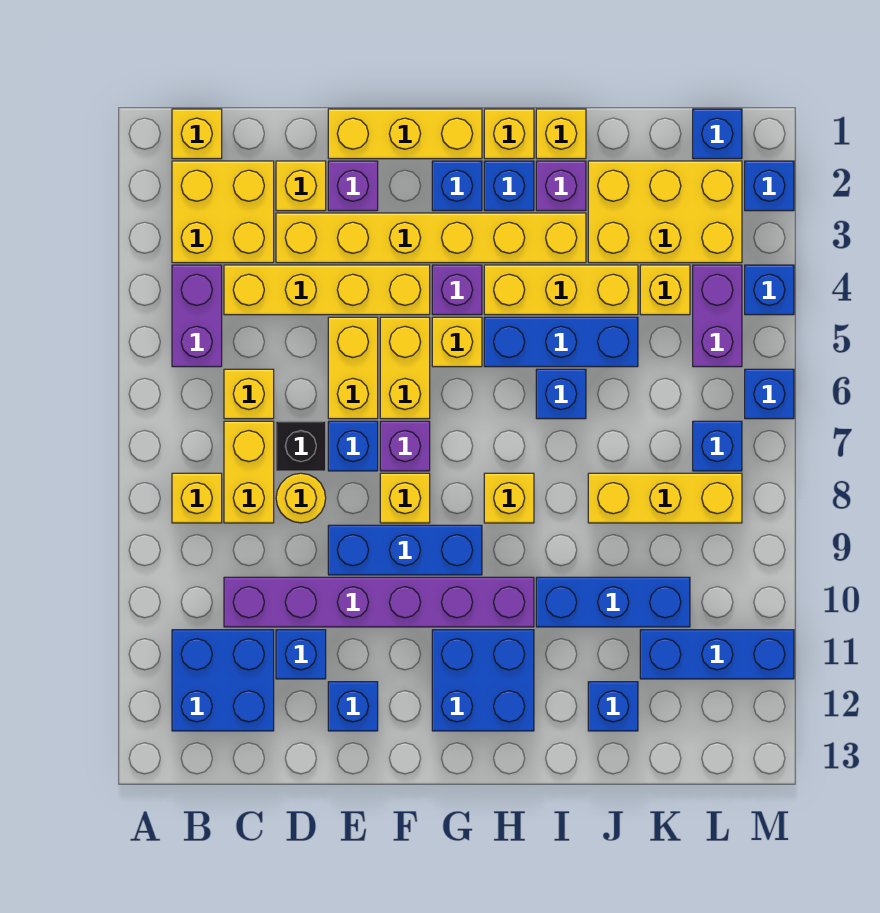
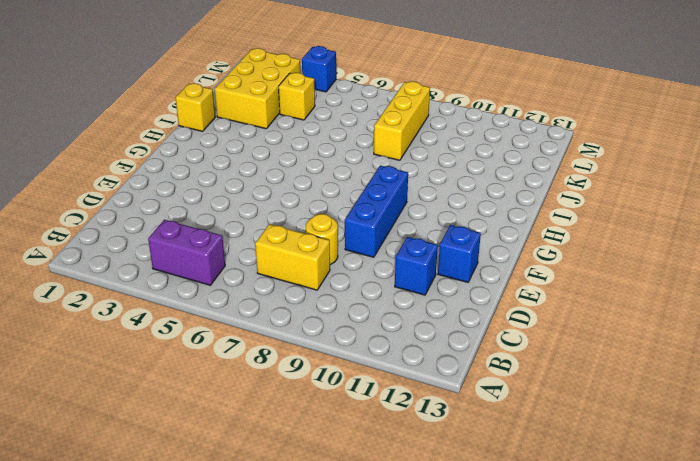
none -> yellow 1x1 brick [172,109,222,159]
none -> yellow 2x2 brick [172,161,274,263]
none -> yellow 1x1 brick [172,473,222,523]
none -> blue 2x2 brick [172,630,274,731]

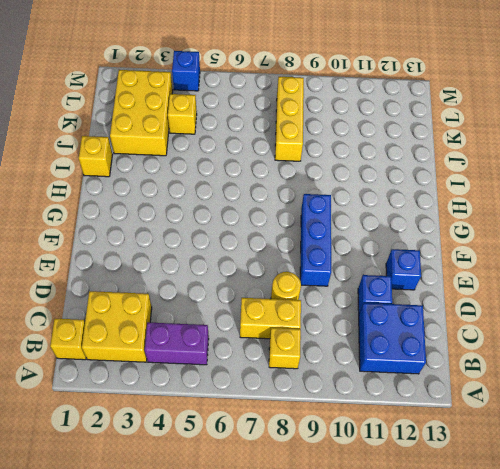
none -> yellow 1x4 brick [224,265,430,315]
none -> yellow 1x1 brick [224,369,274,419]
none -> purple 1x6 brick [224,577,534,627]
none -> yellow 1x1 brick [276,161,326,211]

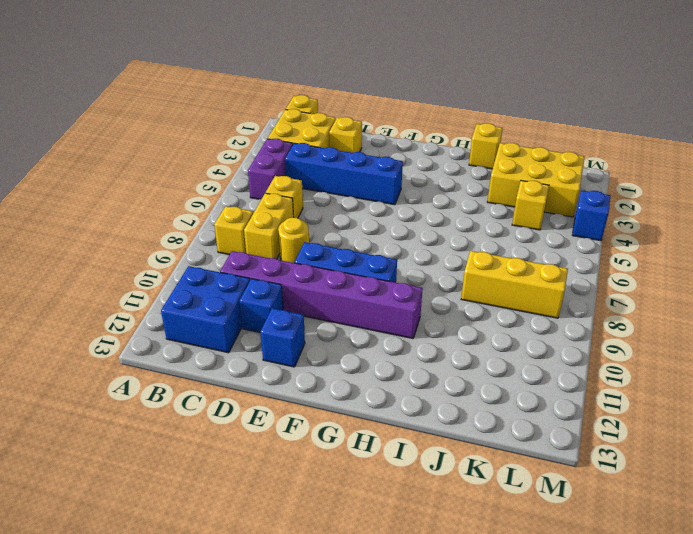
blue 1x4 brick [285,143,403,205] -> yellow 1x4 brick [224,265,430,315]
none -> yellow 1x6 brick [276,213,586,263]
none -> black 1x1 brick [276,421,326,471]
none -> yellow 1x3 brick [328,109,482,159]
none -> purple 1x1 brick [328,161,378,211]

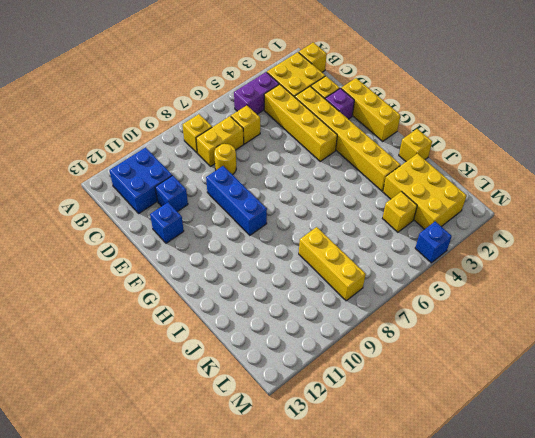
none -> purple 1x6 brick [224,577,534,627]
none -> black 1x1 brick [276,421,326,471]
none -> yellow 1x2 brick [328,317,378,419]
none -> blue 1x1 brick [328,421,378,471]

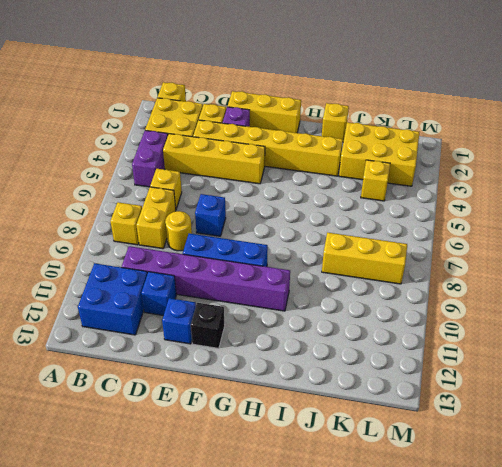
black 1x1 brick [191,303,225,348] -> black 1x1 brick moved to [276,421,326,471]
none -> yellow 1x2 brick [328,317,378,419]
none -> yellow 1x2 brick [380,317,430,419]
none -> purple 1x1 brick [380,421,430,471]
none -> yellow 1x1 brick [380,473,430,523]

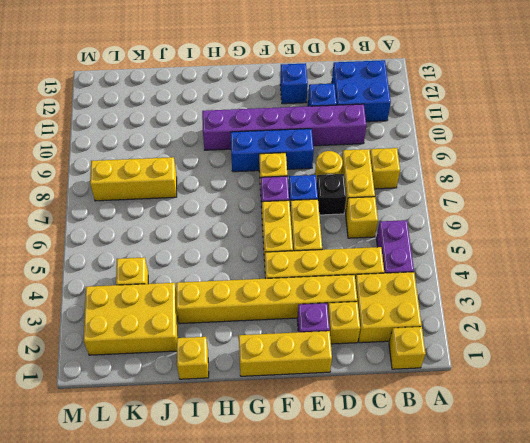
none -> blue 1x1 brick [432,161,482,211]
none -> purple 1x1 brick [432,265,482,315]
none -> yellow 1x1 brick [432,317,482,367]
none -> blue 2x2 brick [432,630,534,731]

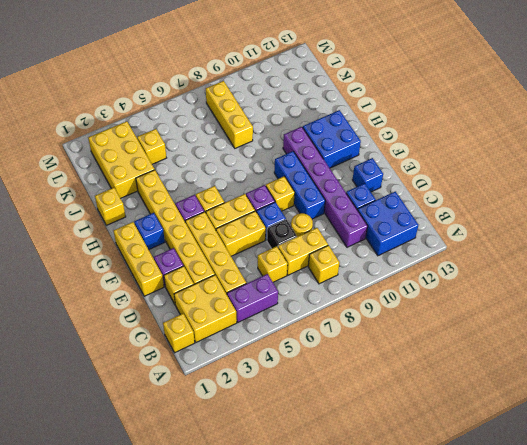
none -> yellow 1x1 brick [484,109,534,159]
none -> blue 1x1 brick [484,161,534,211]
none -> yellow 1x3 brick [484,265,638,315]
none -> blue 1x3 brick [484,317,638,367]

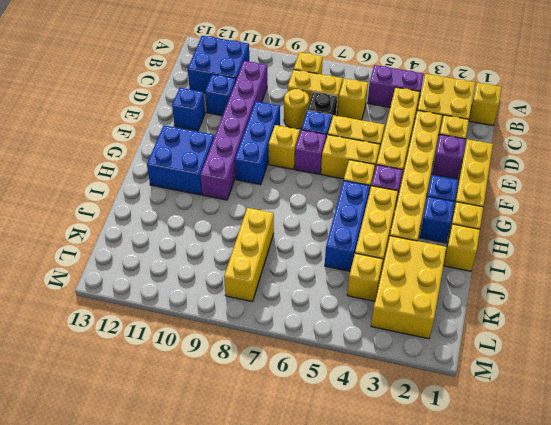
none -> yellow 1x1 brick [484,473,534,523]
none -> purple 1x1 brick [536,161,586,211]
none -> blue 1x1 brick [536,369,586,419]
none -> blue 1x3 brick [536,577,690,627]

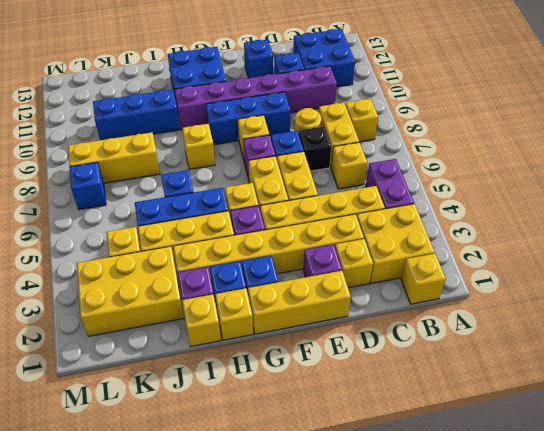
none -> blue 1x1 brick [588,682,638,731]
none -> blue 1x3 brick [640,630,794,679]
none -> blue 1x1 brick [693,109,742,159]
none -> purple 1x2 brick [693,265,742,367]

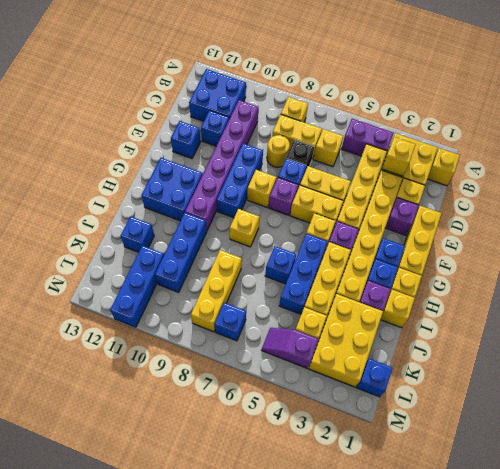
yellow 1x1 brick [382,137,416,176] -> none
purple 1x2 slope [262,328,318,368] -> purple 1x2 brick [693,265,742,367]
none -> blue 1x1 brick [745,161,794,211]
none -> blue 1x1 brick [745,265,794,315]
none -> blue 1x1 brick [745,369,794,419]

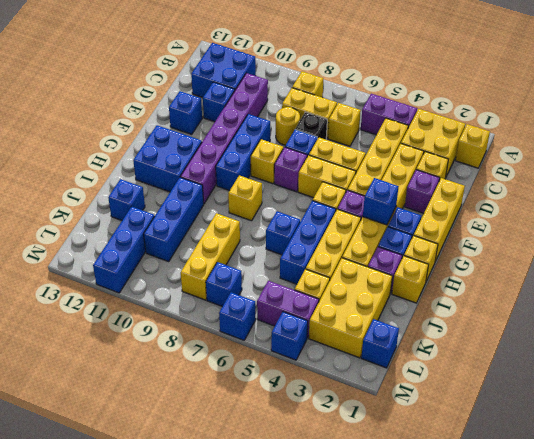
blue 1x1 brick [363,178,399,225] -> blue 1x1 brick moved to [745,161,794,211]

